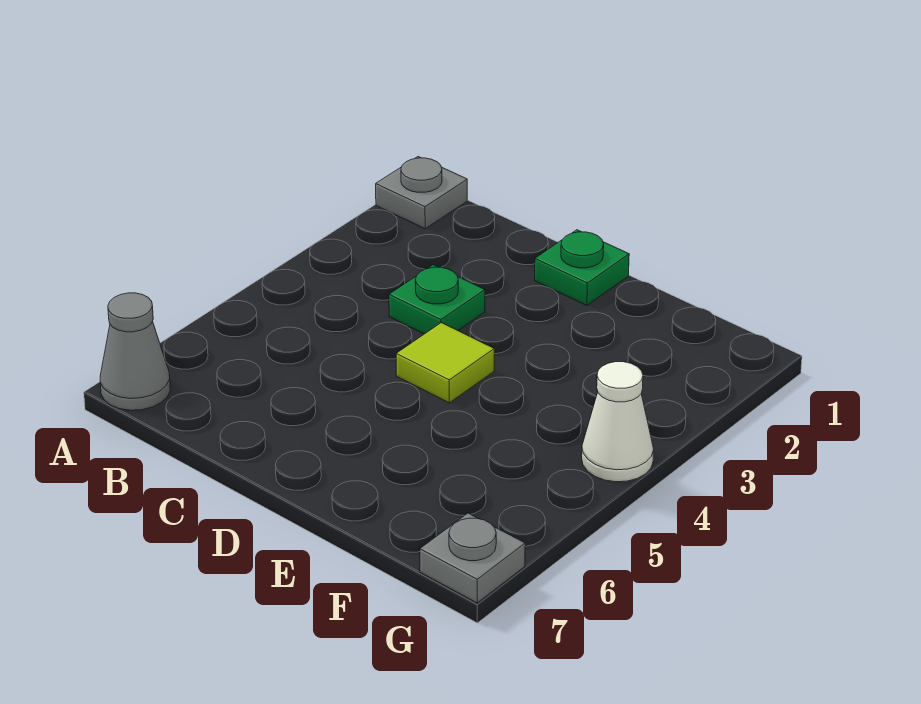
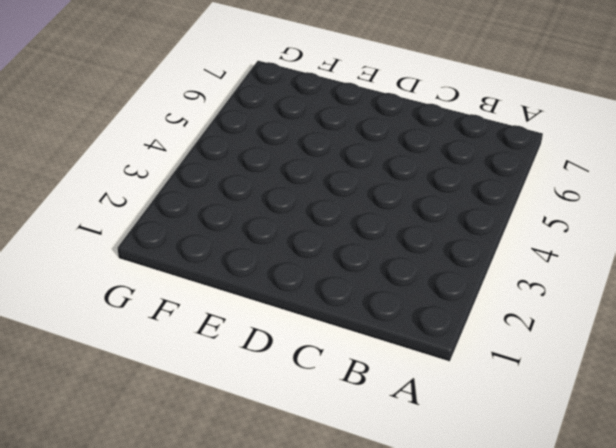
none -> grey 1x1 plate [376,157,467,229]
none -> grey 1x1 cone [100,293,170,410]

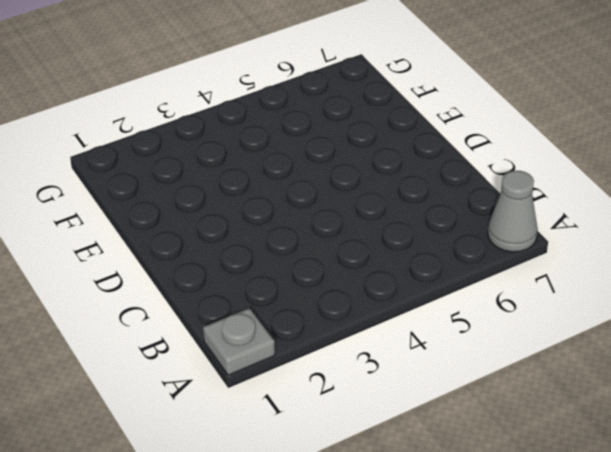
none -> green 1x1 plate [389,265,485,334]
none -> green 1x1 plate [535,230,629,305]

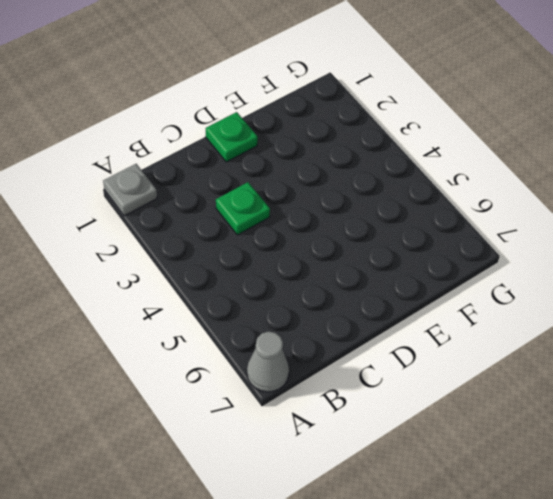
none -> lime 1x1 tile [396,323,494,403]
none -> white 1x1 cone [582,362,654,482]

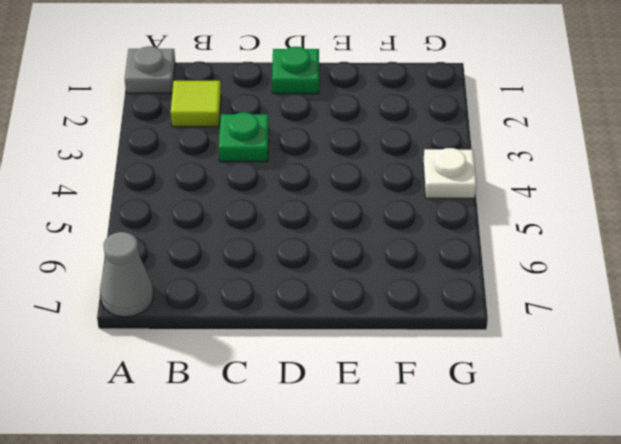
lime 1x1 tile [171,81,221,127] -> lime 1x1 tile moved to [396,323,494,403]
white 1x1 plate [423,148,477,198] -> white 1x1 cone [582,362,654,482]
none -> grey 1x1 plate [420,513,525,603]

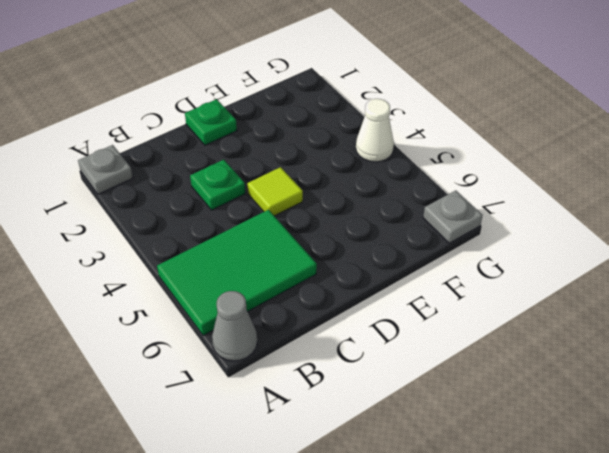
green 2x3 tile [157,210,317,336] -> none

